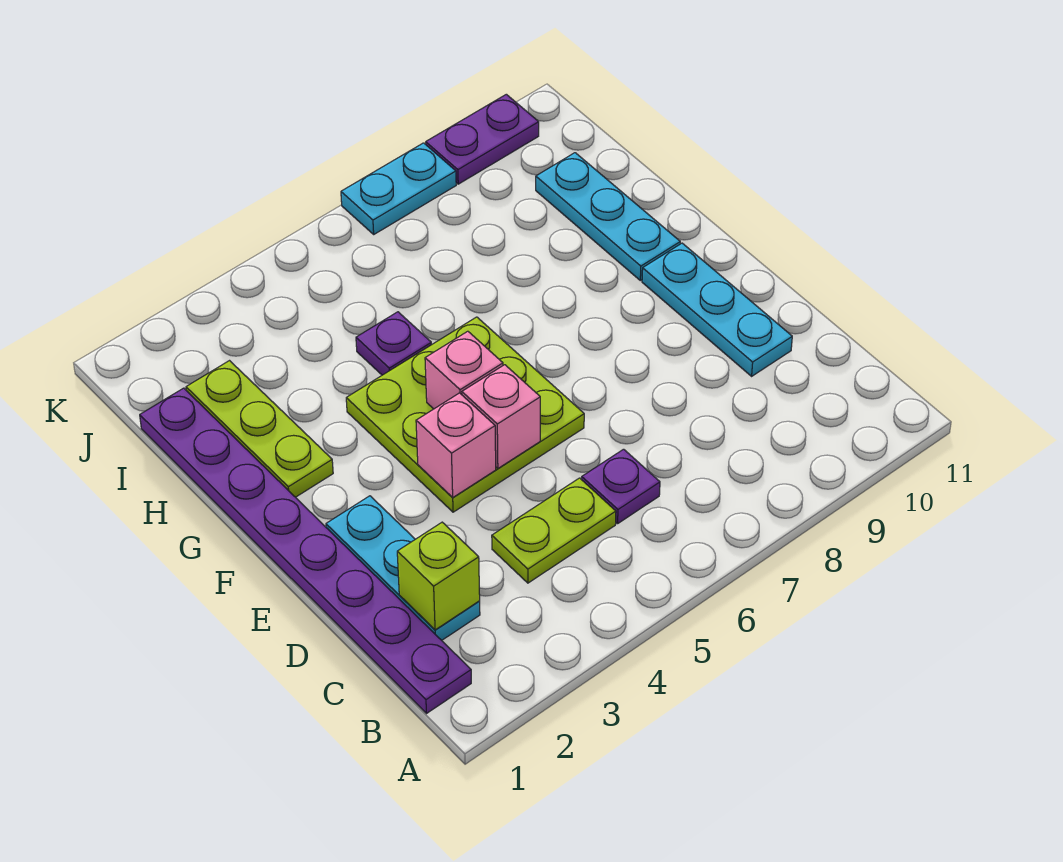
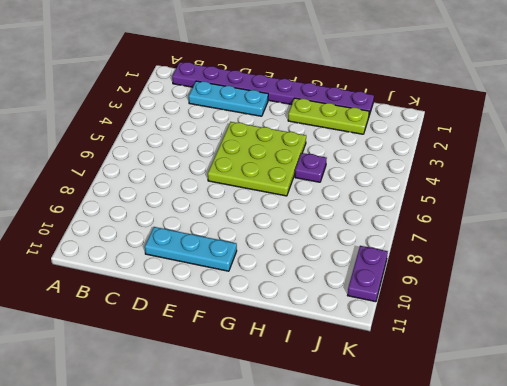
none -> lime 1x2 plate [492,478,616,583]
none -> purple 1x1 plate [582,449,660,524]
none -> cyan 1x3 plate [536,153,680,280]

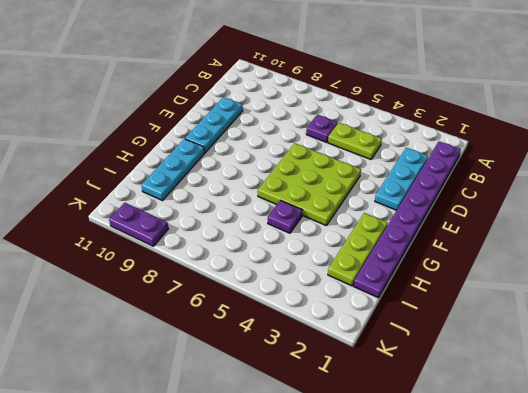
none -> cyan 1x2 plate [341,143,456,234]
none -> lime 1x1 brick [397,522,480,630]
none -> pink 1x1 brick [416,393,496,498]

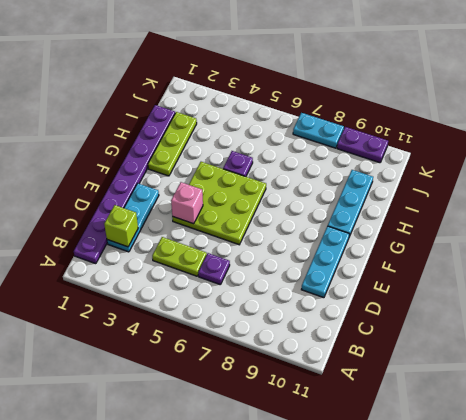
none -> pink 1x1 brick [462,365,540,468]
none -> pink 1x1 brick [425,331,503,409]

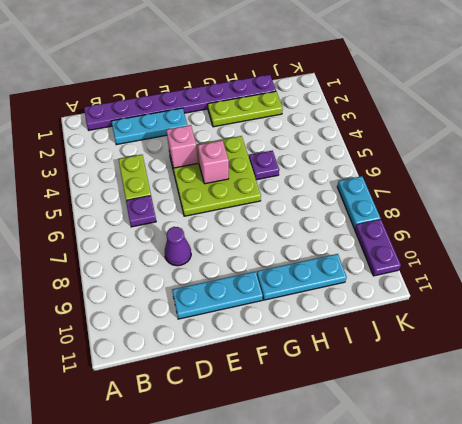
purple 1x1 cone [165,227,191,266] -> none
none -> lime 1x1 brick [397,522,480,630]
none -> pink 1x1 brick [462,365,540,468]

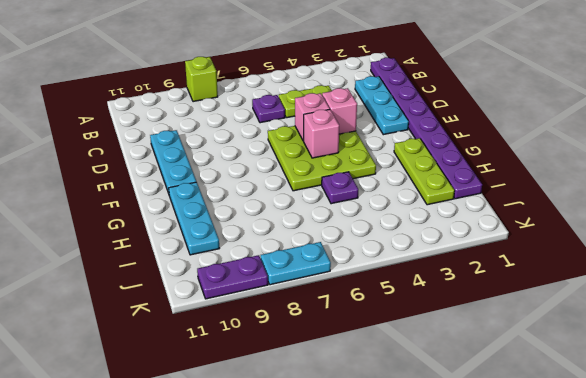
lime 1x1 brick [185,57,218,102] -> lime 1x1 brick moved to [397,522,480,630]

